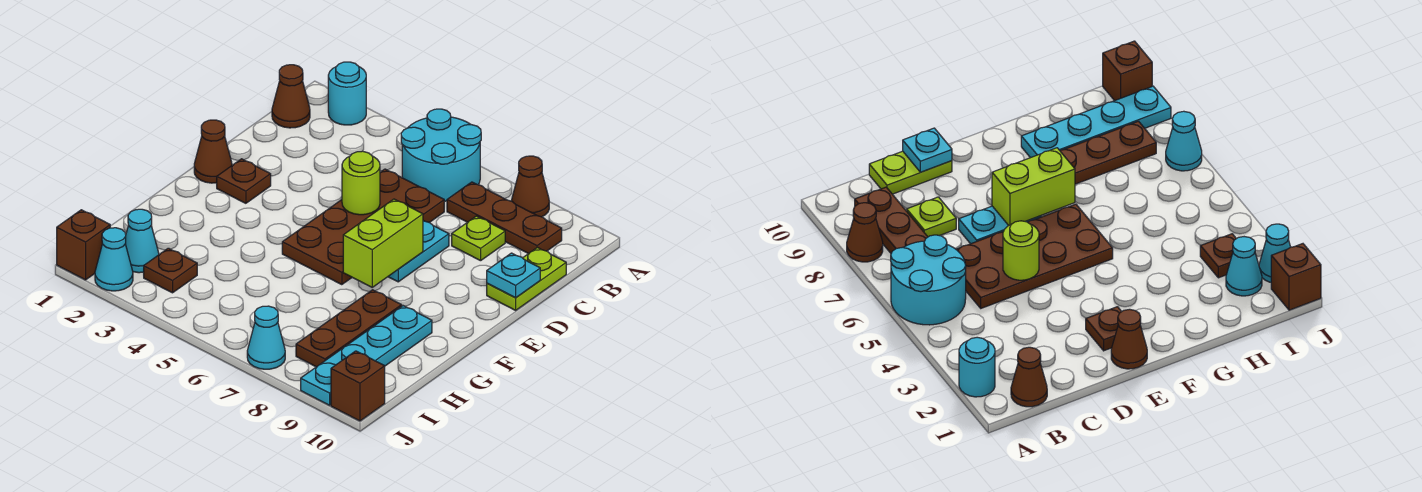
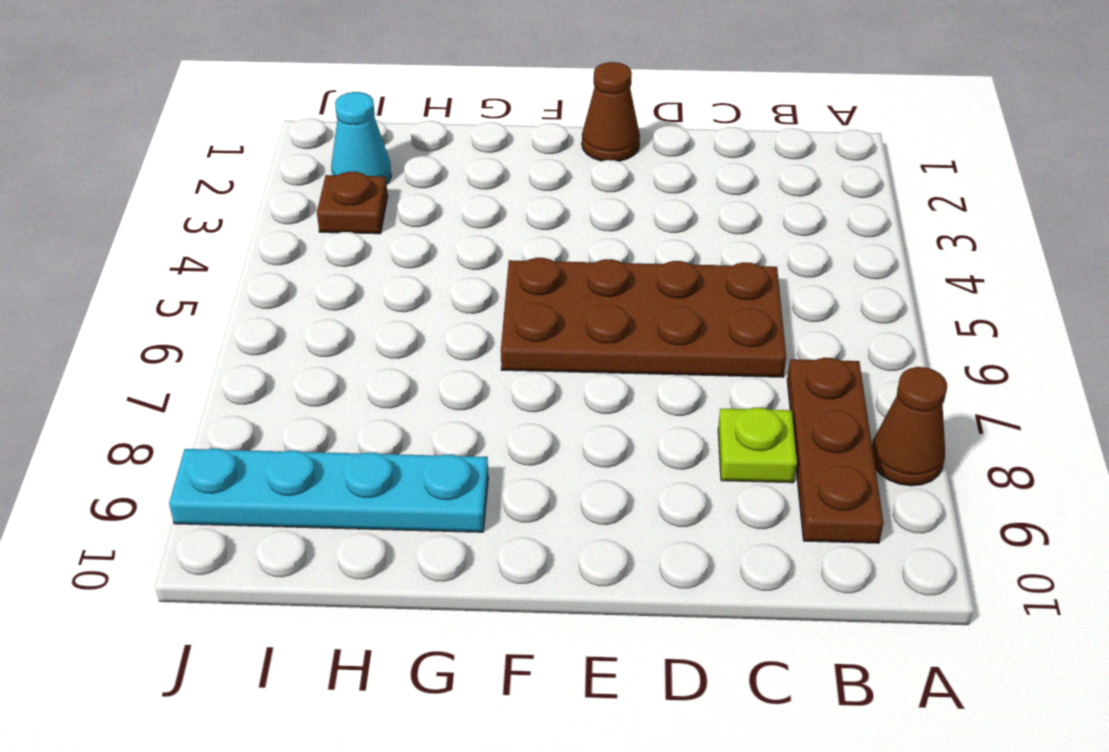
none -> cyan 1x1 round brick [328,62,366,125]
none -> cyan 2x2 round brick [401,109,481,201]
none -> brown 1x1 cone [272,65,310,128]

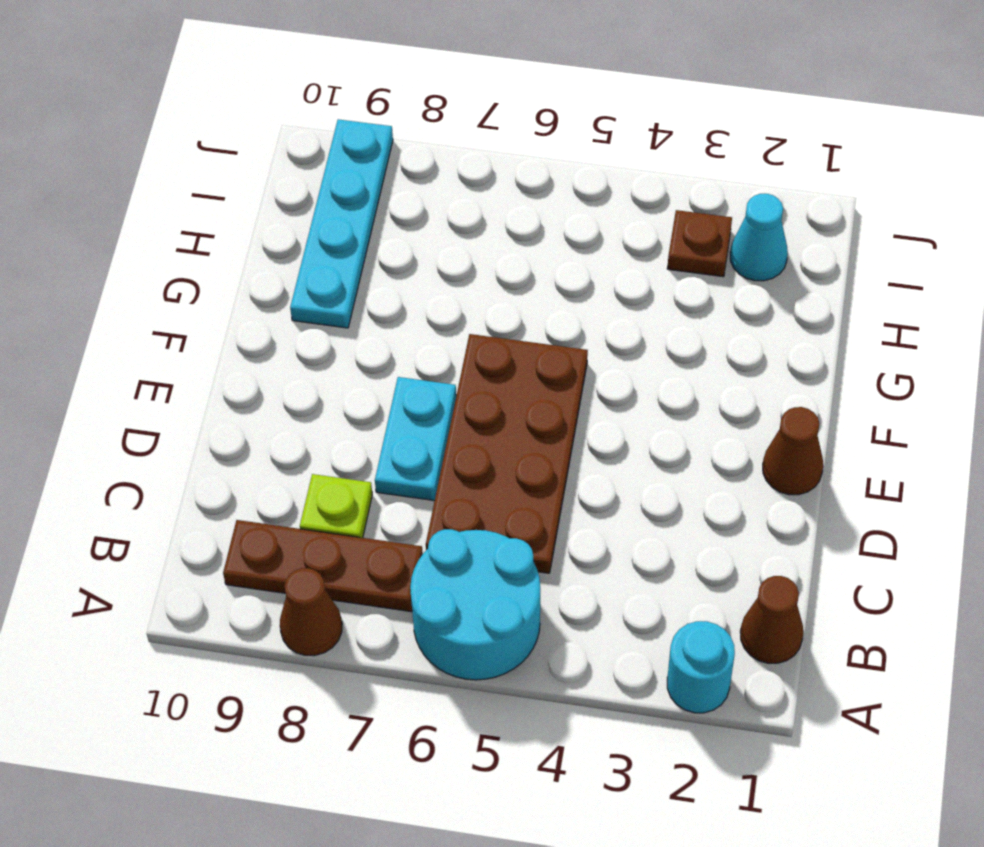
none -> lime 1x2 plate [487,248,566,310]
none -> brown 1x1 plate [217,159,271,203]
none -> brown 1x3 plate [296,290,402,367]

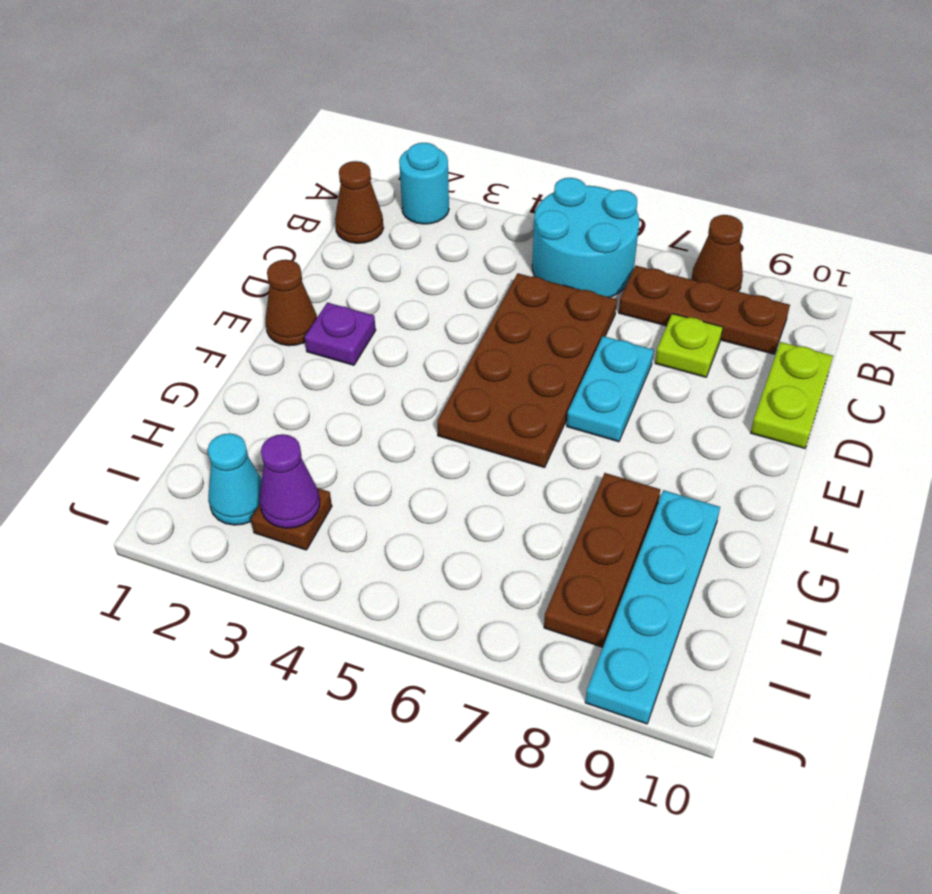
purple 1x1 plate [305,303,376,365] -> brown 1x1 plate [217,159,271,203]
purple 1x1 cone [260,434,320,528] -> none
none -> brown 1x1 brick [57,210,110,280]
none -> cyan 1x1 cone [95,228,133,291]
none -> cyan 1x1 cone [247,306,285,369]

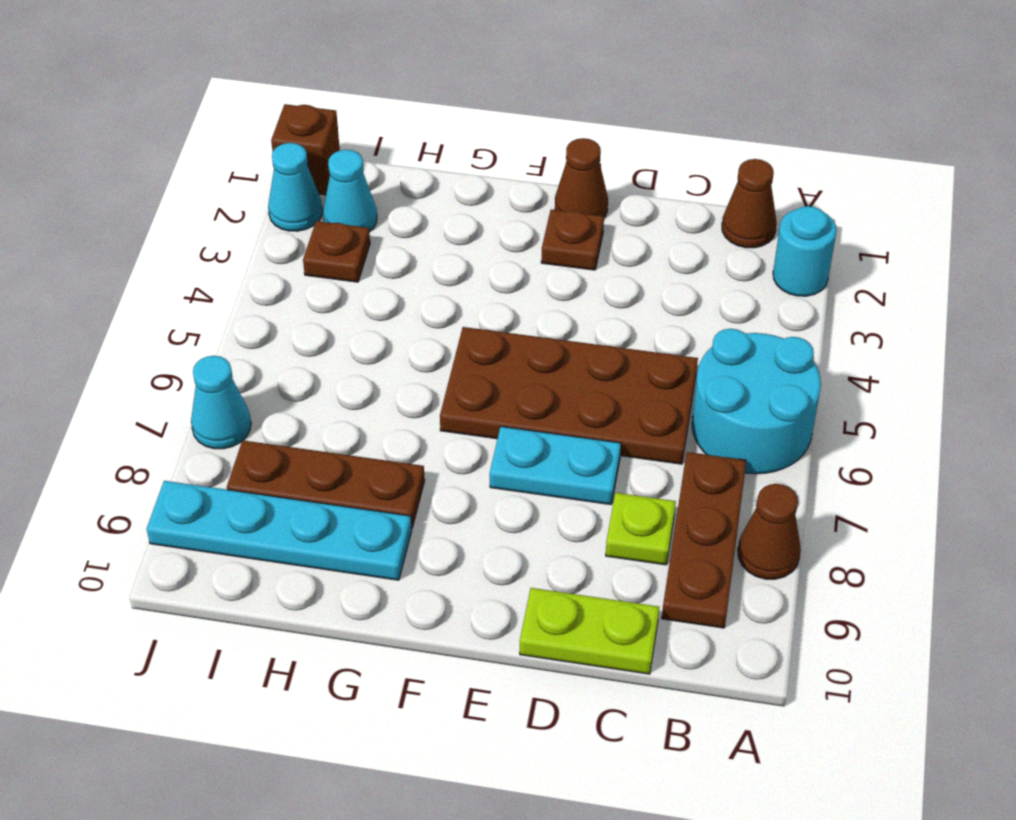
none -> brown 1x1 brick [331,351,385,421]
none -> lime 1x1 round brick [342,151,380,215]
none -> cyan 1x1 plate [487,253,540,298]

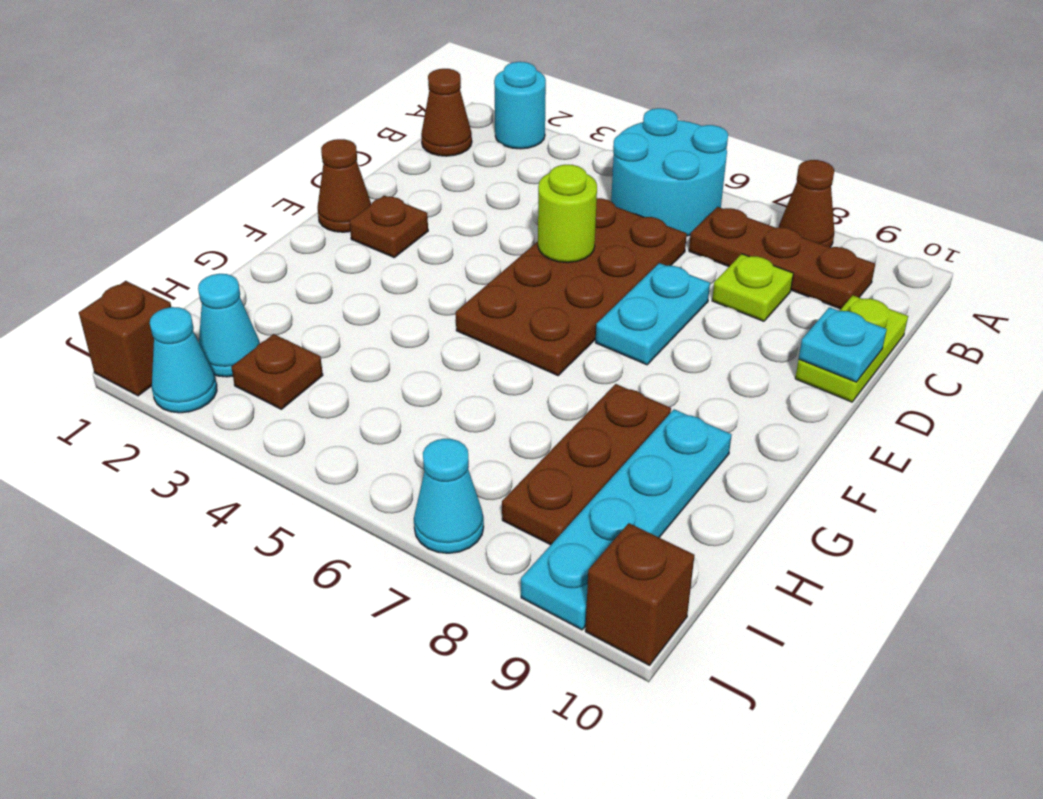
none -> lime 1x2 brick [343,199,423,287]

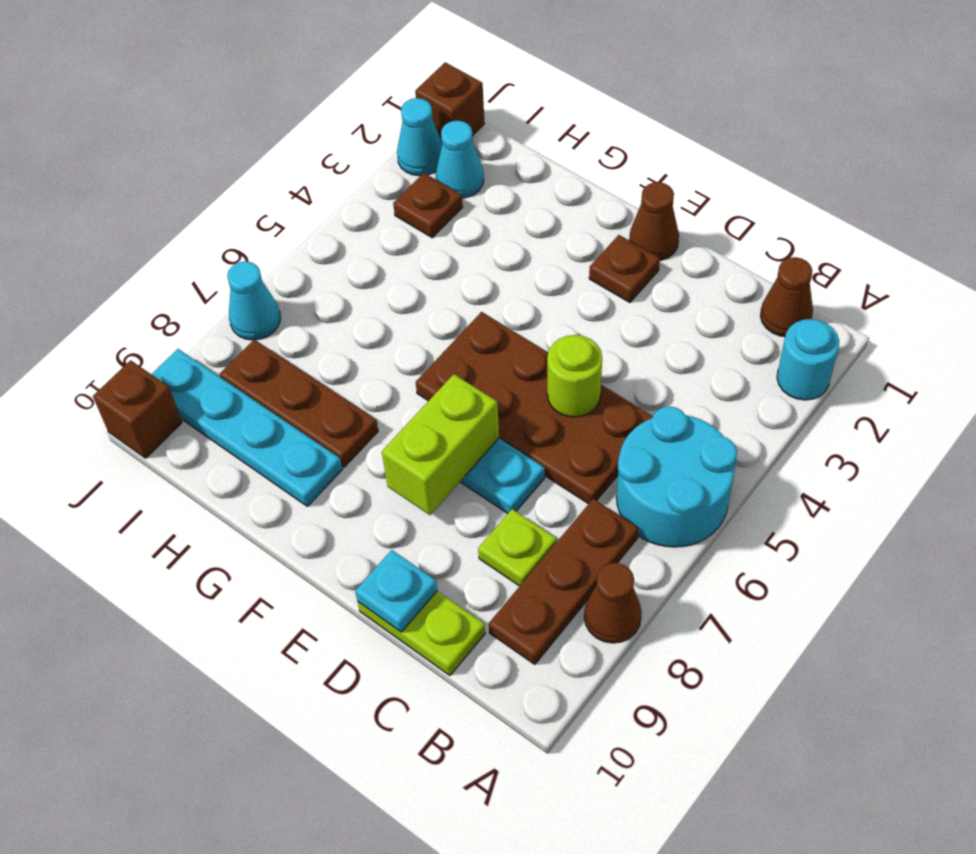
lime 1x2 brick [382,374,499,515] -> lime 1x2 brick turned to [343,199,423,287]

